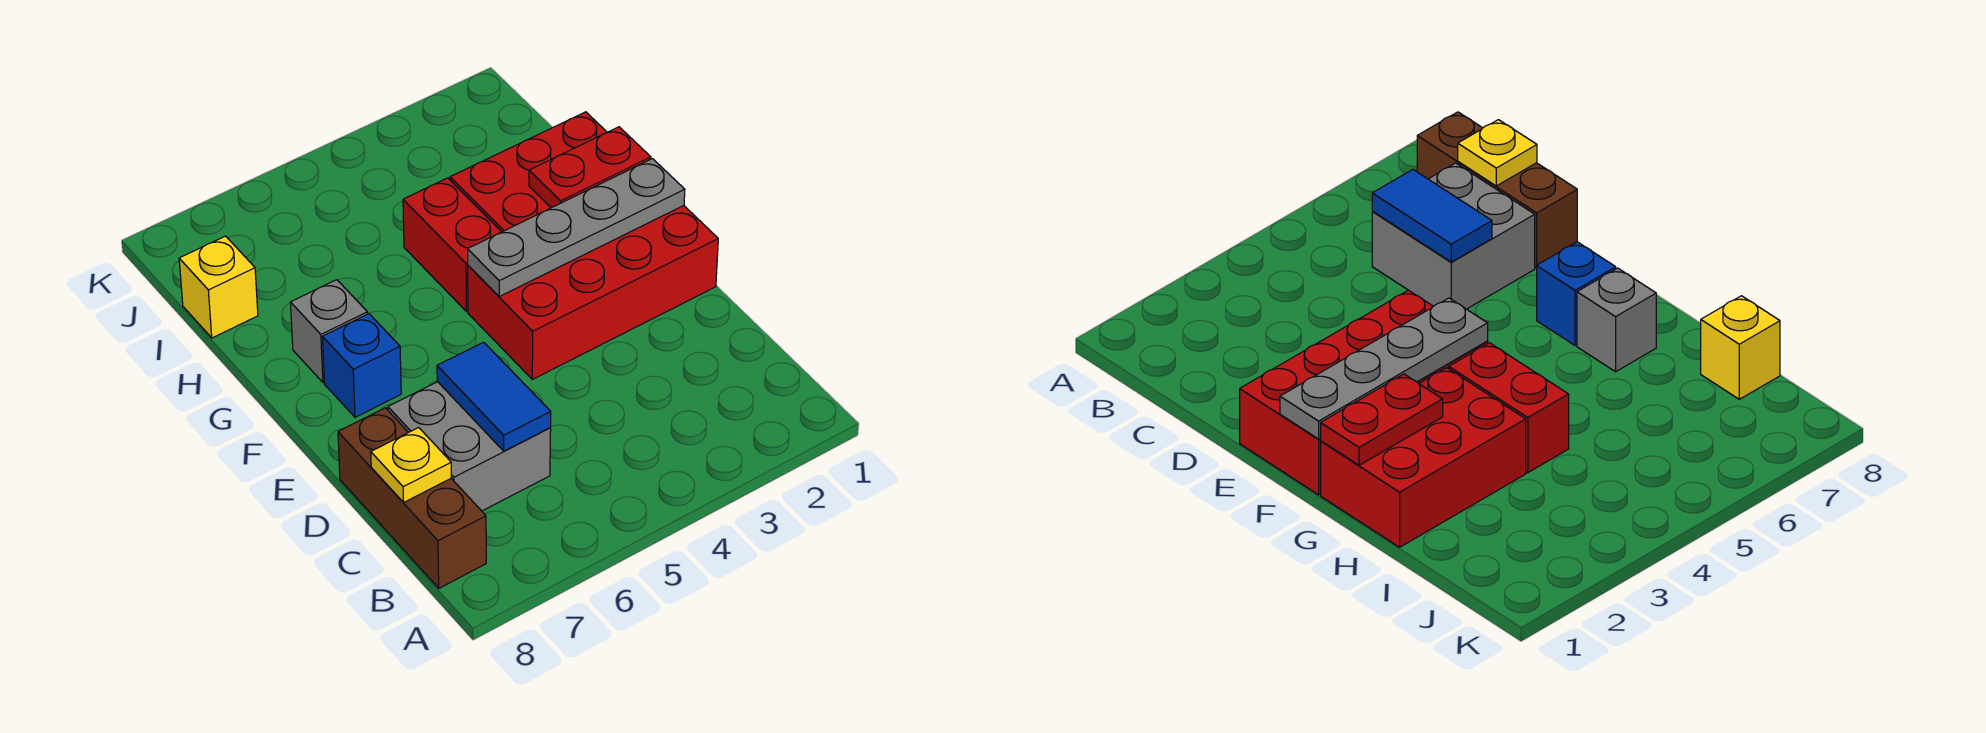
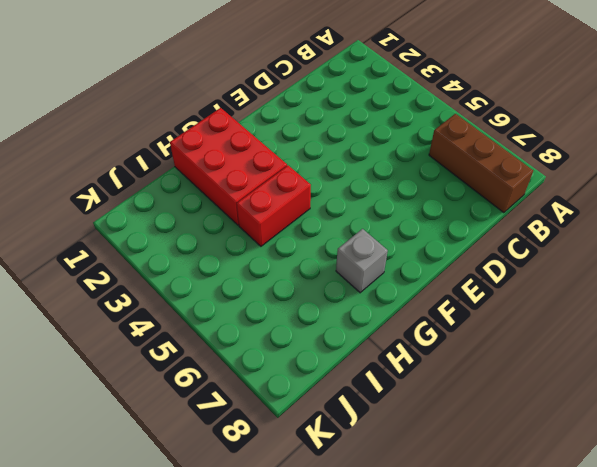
brown 1x3 brick [429,114,533,213] -> brown 1x3 brick turned to [338,408,486,588]
none -> grey 2x2 brick [388,382,551,511]
none -> red 2x4 brick [468,206,718,379]
none -> blue 1x1 brick [322,314,401,417]

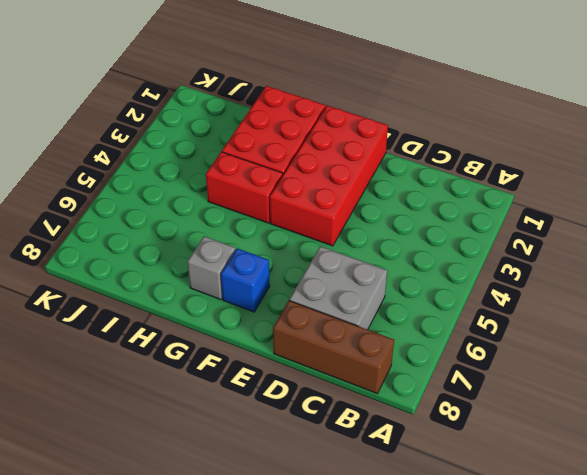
none -> yellow 1x1 brick [179,236,258,338]
none -> blue 1x2 tile [437,342,551,451]
none -> yellow 1x1 plate [371,427,451,503]

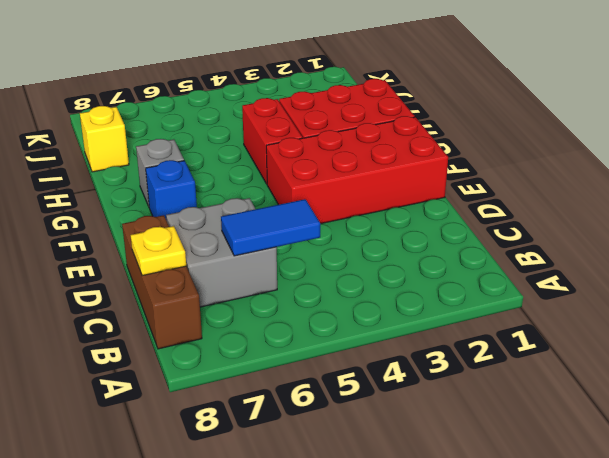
blue 1x2 tile [221,199,320,256] -> blue 1x2 tile turned to [437,342,551,451]
none -> grey 1x4 plate [468,159,685,297]
none -> red 1x2 plate [529,127,651,208]

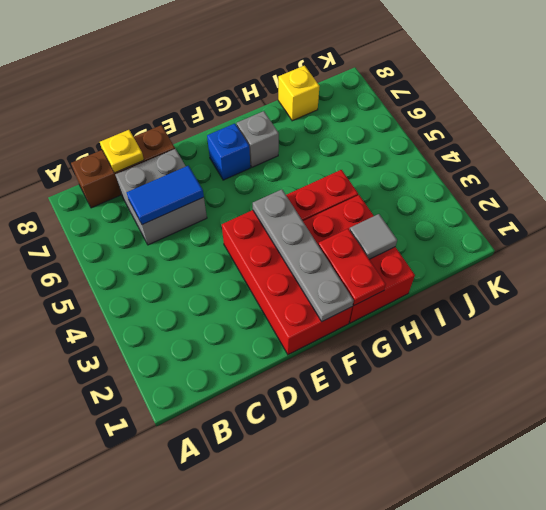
grey 1x1 tile [350,214,397,259] -> none

